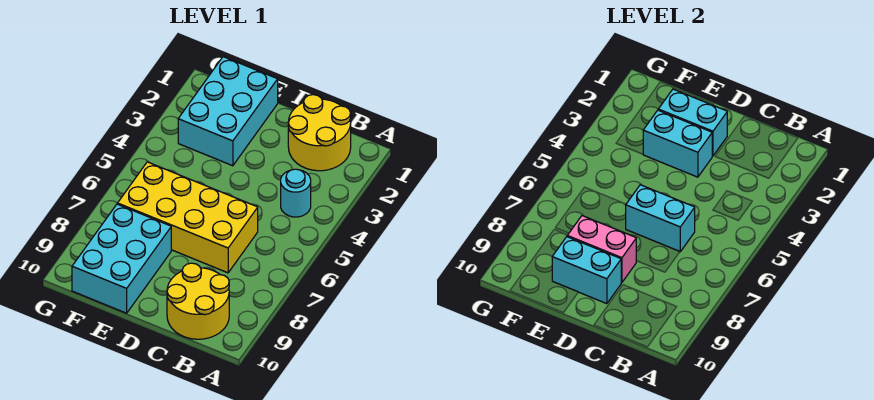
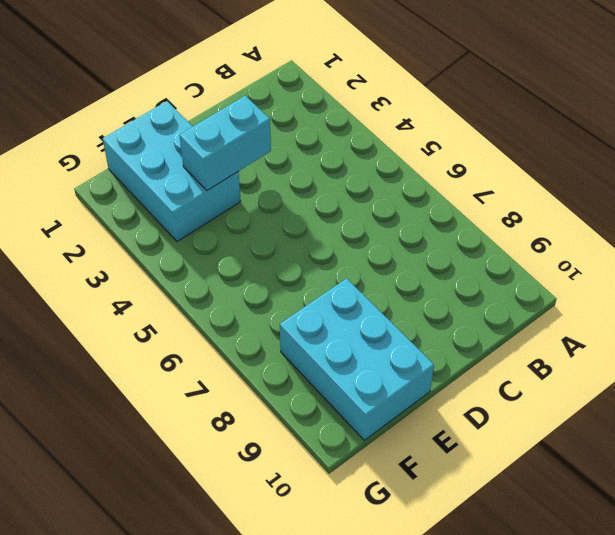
none -> yellow 2x2 round brick [288,95,351,171]
none -> cyan 1x1 round brick [281,169,311,217]

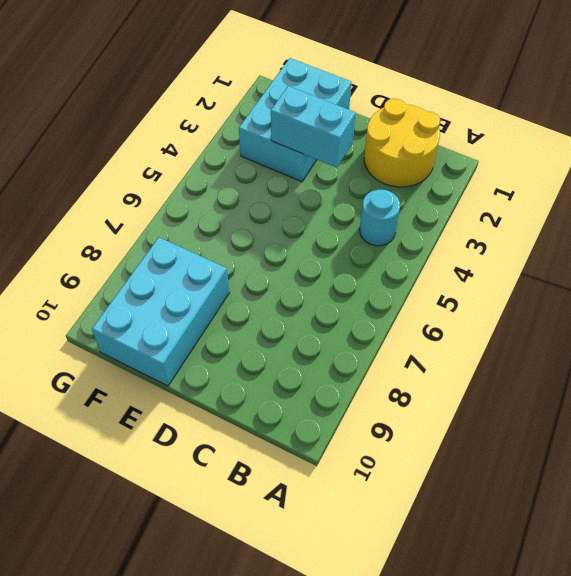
none -> yellow 2x2 round brick [167,263,229,339]
none -> yellow 2x4 brick [118,162,258,273]

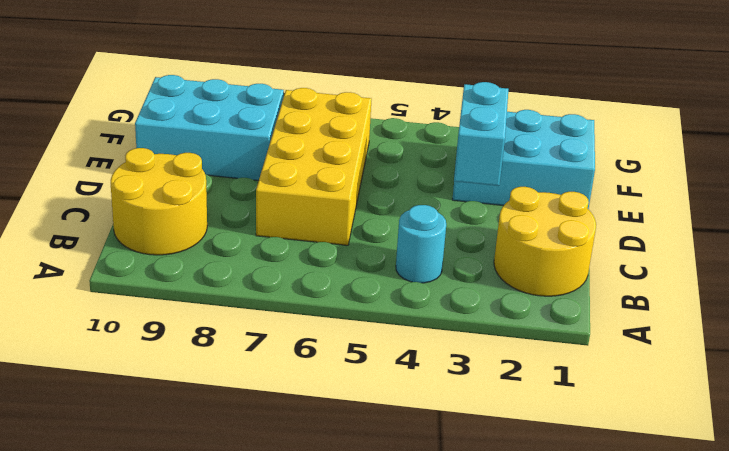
none -> cyan 1x2 brick [626,185,695,252]
none -> cyan 1x2 brick [658,89,727,156]

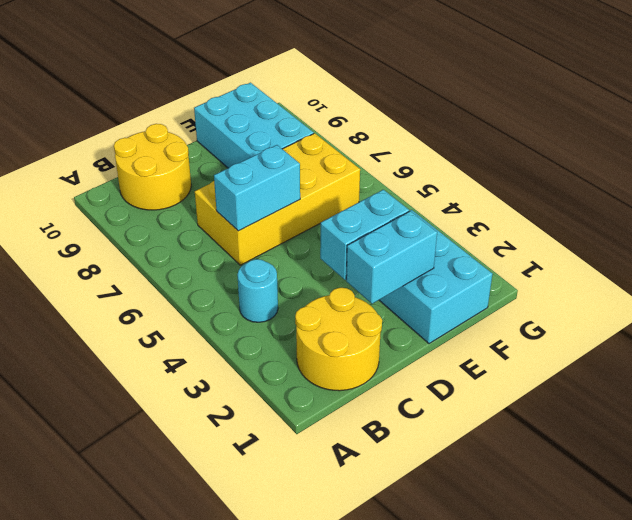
none -> pink 1x2 brick [567,216,636,282]
none -> cyan 1x2 brick [552,237,621,304]

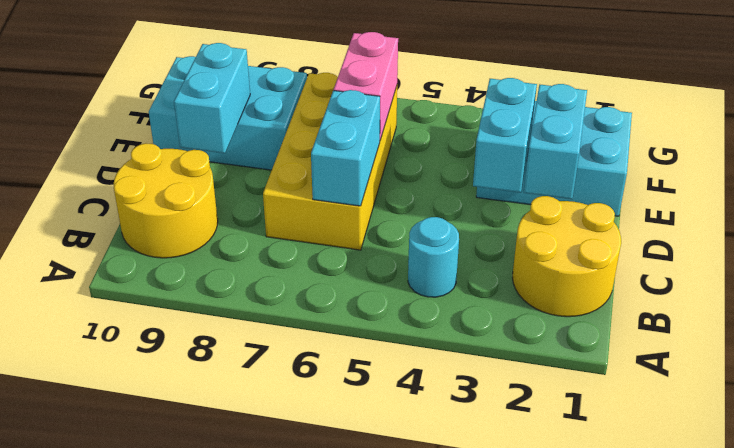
pink 1x2 brick [334,32,398,140] -> pink 1x2 brick moved to [567,216,636,282]

